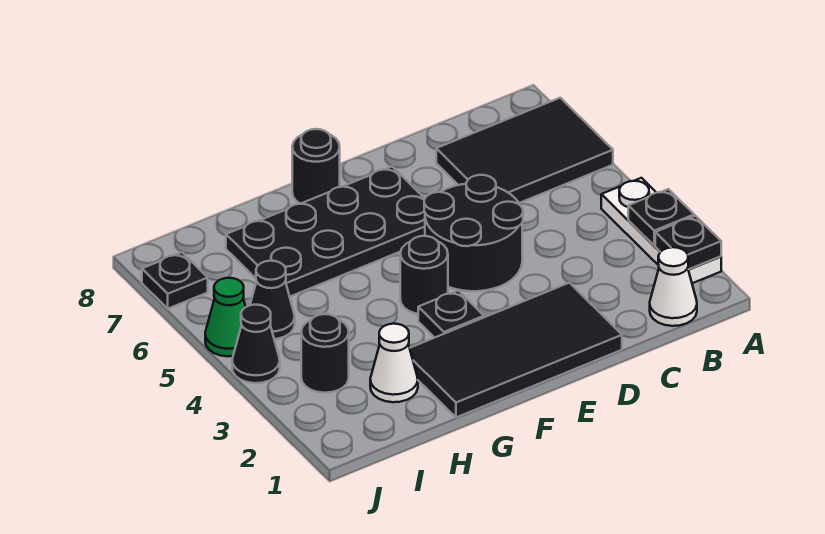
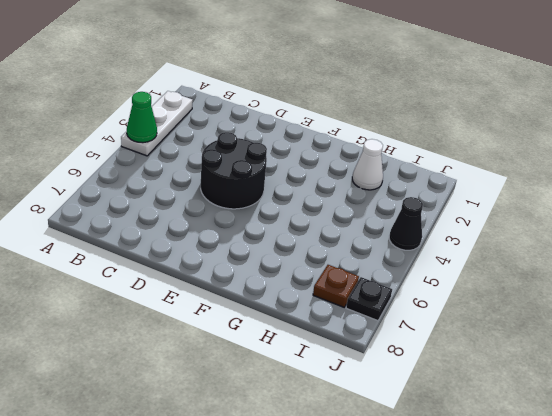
green 1x1 cone [127,92,157,143] -> green 1x1 cone moved to [205,278,246,356]
brown 1x1 plate [313,265,359,307] -> none
none -> black 2x3 tile [436,98,613,203]
none -> white 1x1 cone [650,247,697,326]
none -> black 2x4 tile [410,283,622,417]

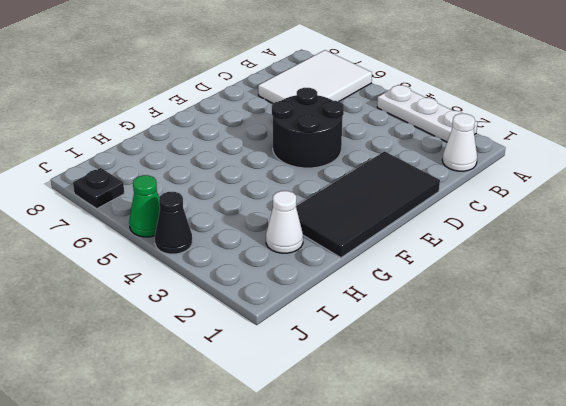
white 2x3 tile [258,50,372,103] -> black 2x3 tile [436,98,613,203]
none -> black 2x4 plate [226,167,425,296]
none -> black 1x1 plate [418,291,484,338]
none -> black 1x1 round brick [400,236,448,314]

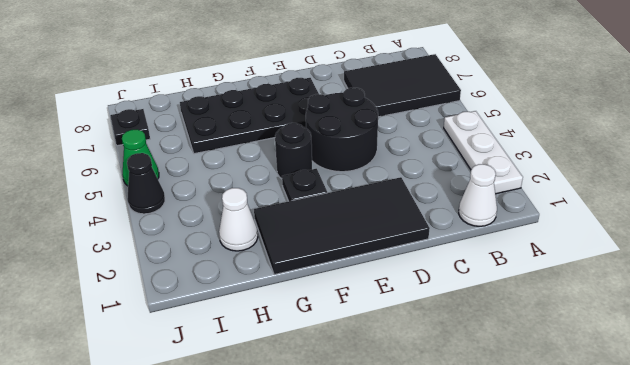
none -> black 1x1 round brick [292,129,340,204]
none -> black 1x1 round brick [301,314,349,393]
none -> black 1x1 cone [250,261,295,339]

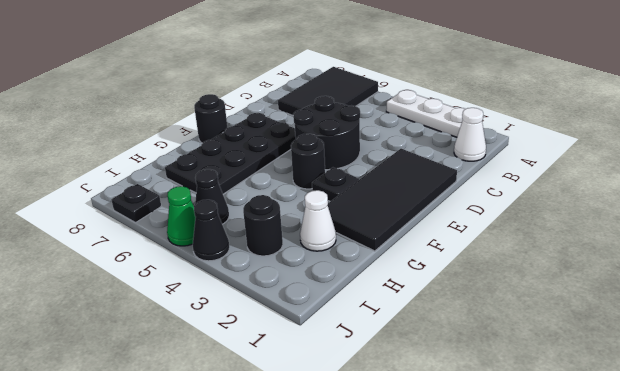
none -> black 1x1 plate [655,216,721,269]
none -> black 1x1 plate [628,189,694,245]

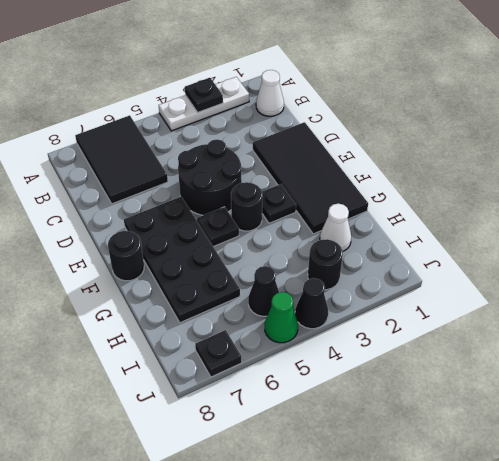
black 1x1 plate [197,207,239,247] -> black 1x1 plate moved to [655,216,721,269]

